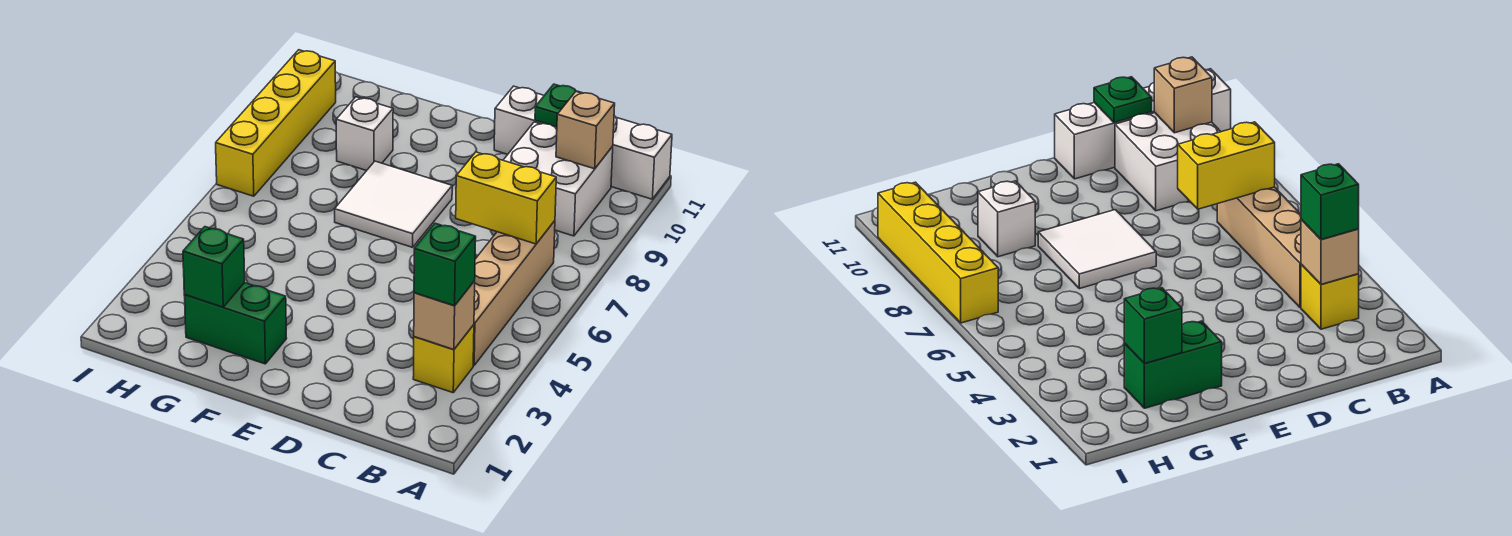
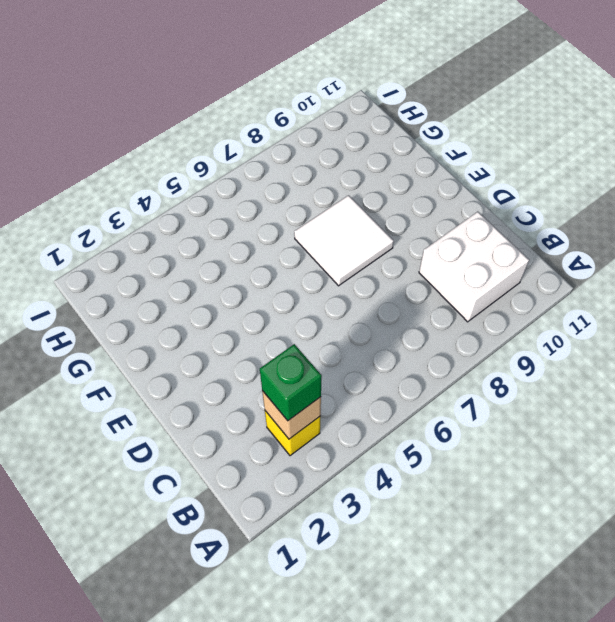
none -> white 1x4 brick [494,86,672,199]
none -> tan 1x4 brick [473,221,555,366]
none -> green 1x2 brick [184,283,287,364]

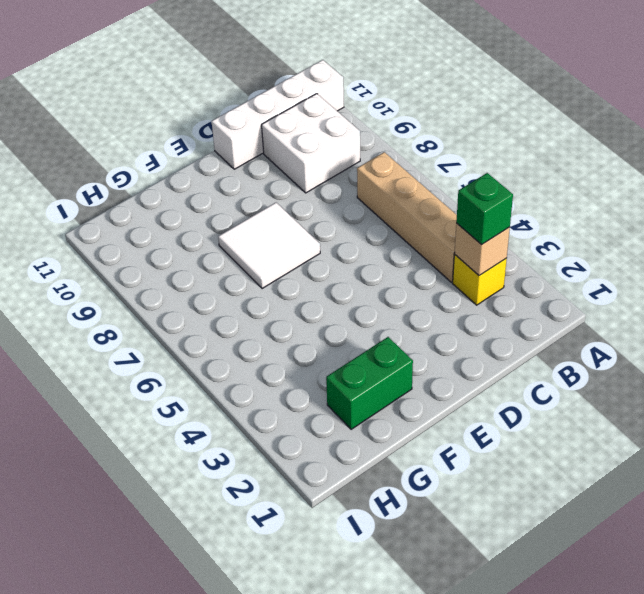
none -> white 1x1 brick [336,97,393,171]
none -> yellow 1x4 brick [216,50,336,196]
none -> yellow 1x2 brick [456,152,556,244]

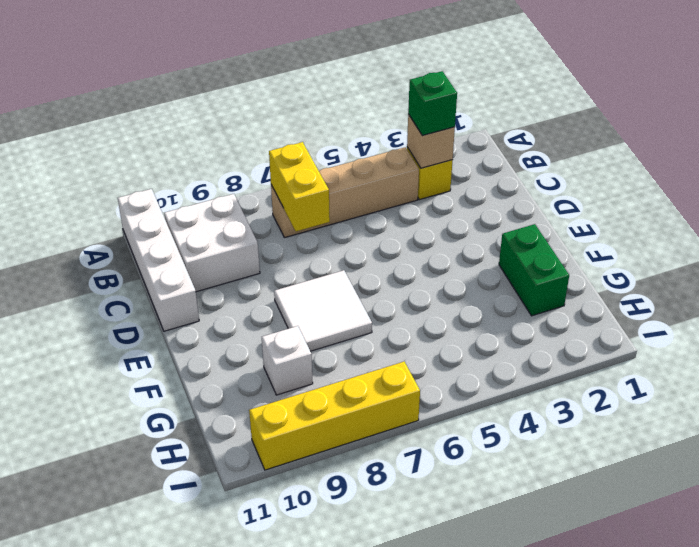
none -> tan 1x1 brick [556,92,615,169]
none -> green 1x1 plate [535,84,582,127]
none -> green 1x1 brick [183,227,245,307]

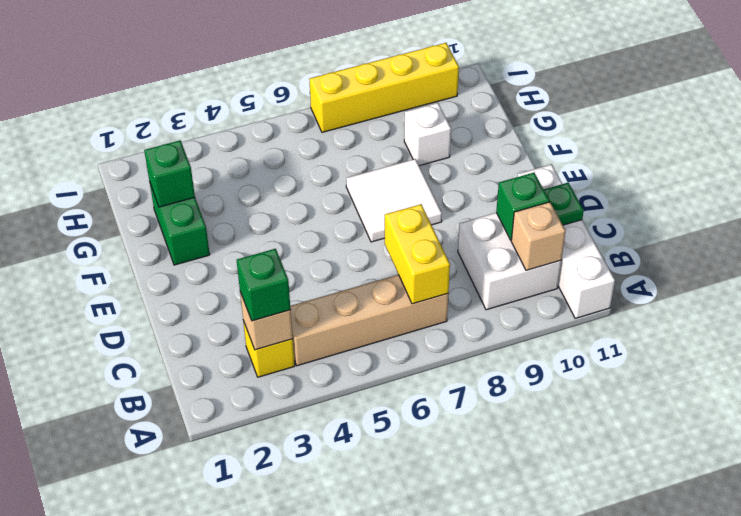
green 1x1 brick [496,173,549,240] -> none

